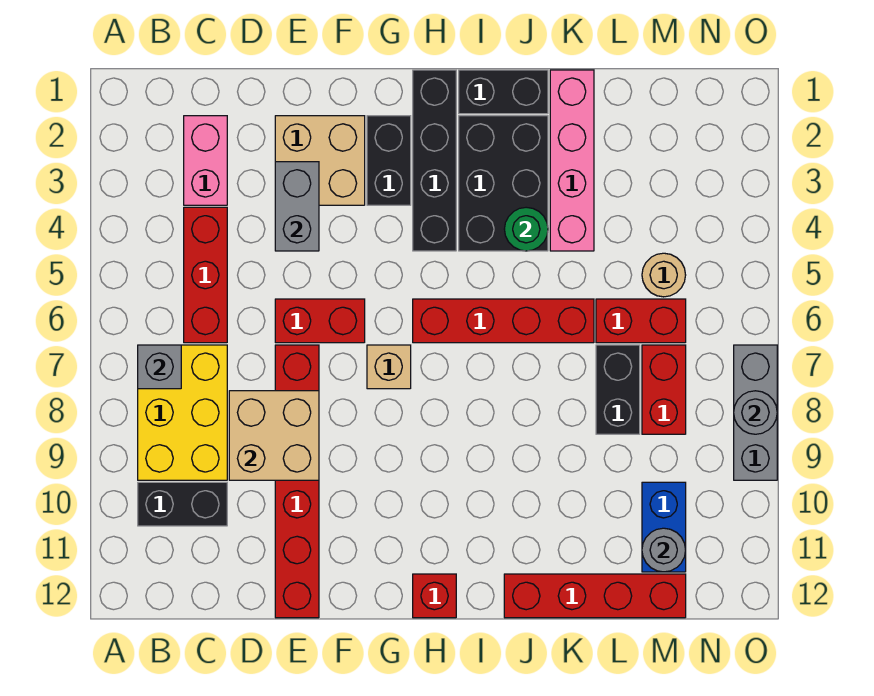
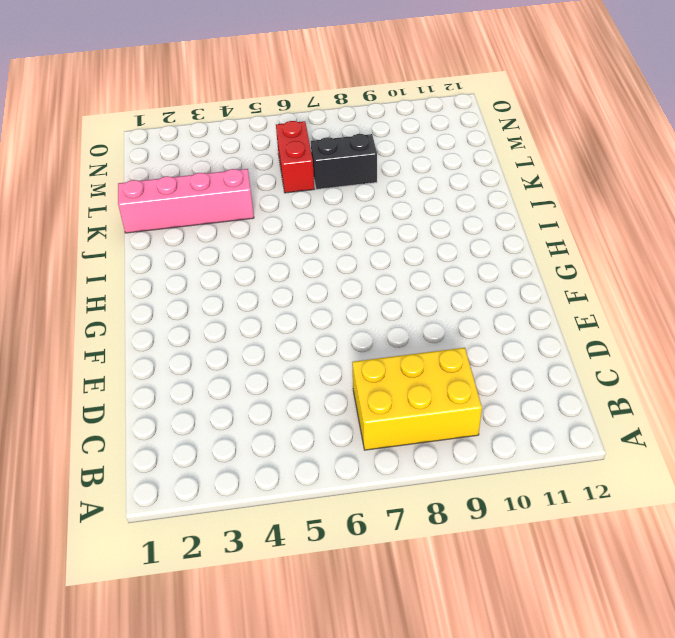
none -> black 1x2 brick [138,482,227,526]
none -> pink 1x2 brick [184,116,227,205]
none -> red 1x3 brick [184,207,227,343]

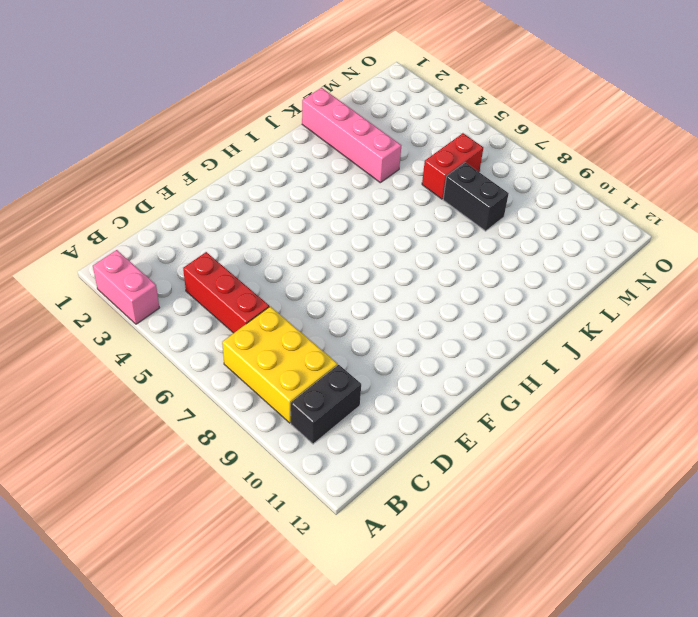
pink 1x2 brick [93,250,159,324] -> pink 1x2 brick moved to [184,116,227,205]
none -> tan 2x2 brick [275,116,365,205]
none -> red 1x2 brick [275,299,365,343]
none -> red 1x6 brick [275,345,319,618]

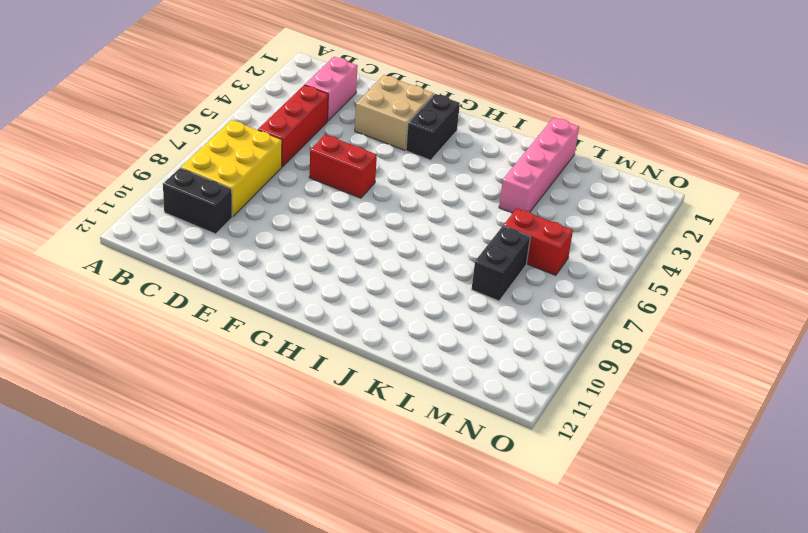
none -> red 1x6 brick [275,345,319,618]
none -> tan 1x1 brick [367,345,411,389]
none -> black 1x4 brick [413,70,456,251]

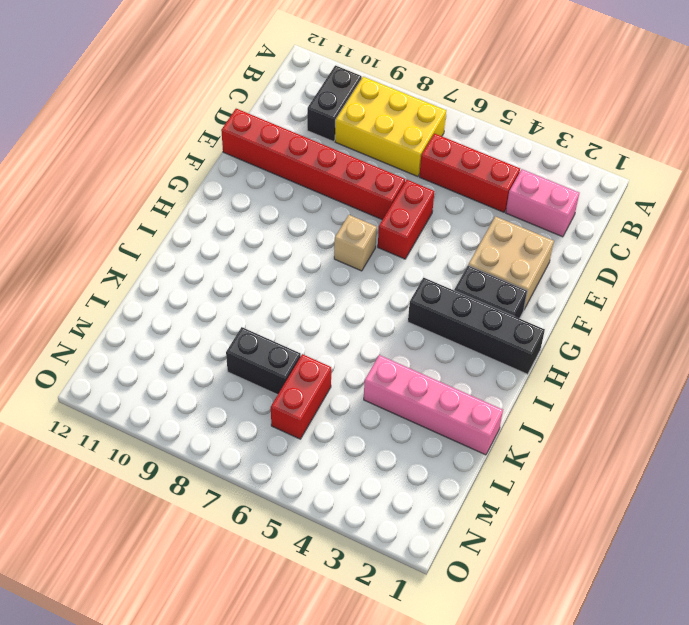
none -> red 1x4 brick [413,299,594,343]
none -> red 1x1 brick [413,574,456,618]
none -> black 1x2 brick [459,70,548,114]

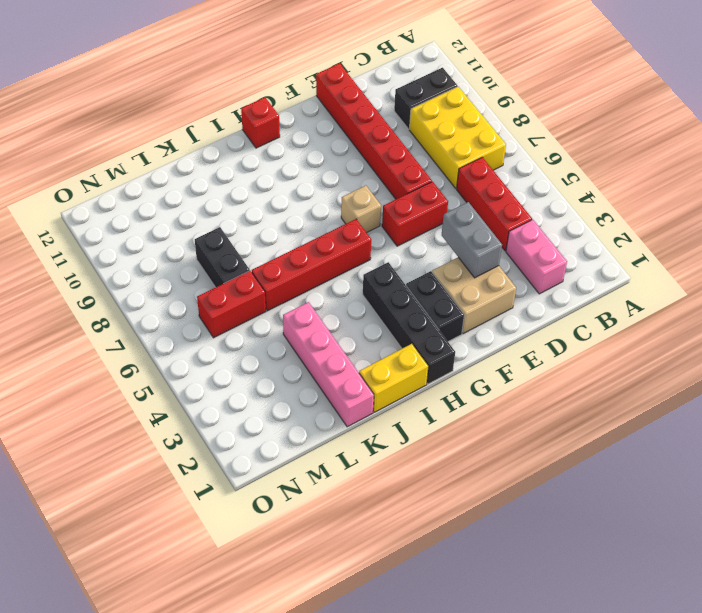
yellow 1x2 brick [359,344,429,412] -> black 1x2 brick [459,70,548,114]
none -> black 2x3 brick [459,116,548,251]
none -> red 1x4 brick [504,574,686,618]
none -> tan 1x1 round brick [642,253,686,297]

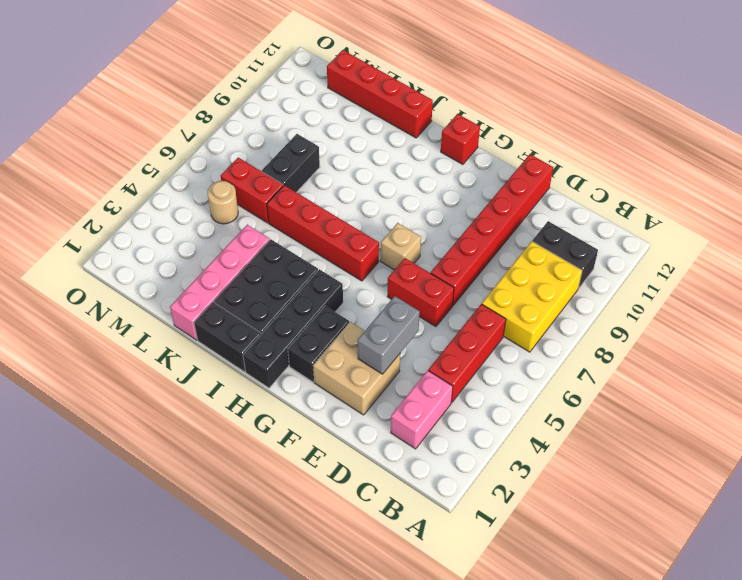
none -> red 1x2 brick [642,345,686,434]
none -> blue 1x2 brick [642,482,686,572]
none -> grey 1x3 brick [734,345,777,480]

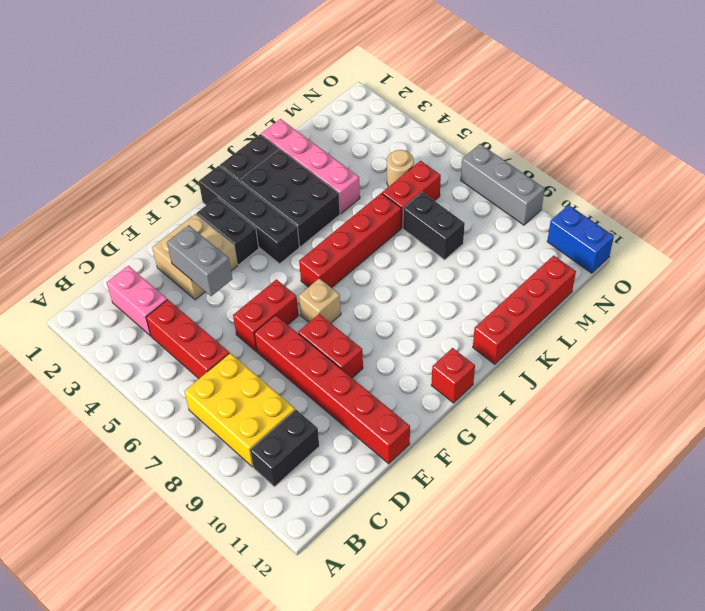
red 1x2 brick [298,314,363,378] -> red 1x2 brick moved to [642,345,686,434]
blue 1x2 brick [547,205,614,273] -> blue 1x2 brick moved to [642,482,686,572]
none -> grey 1x1 brick [138,345,181,389]
none -> tan 2x2 brick [229,391,319,480]
none -> green 1x1 round brick [504,207,548,251]

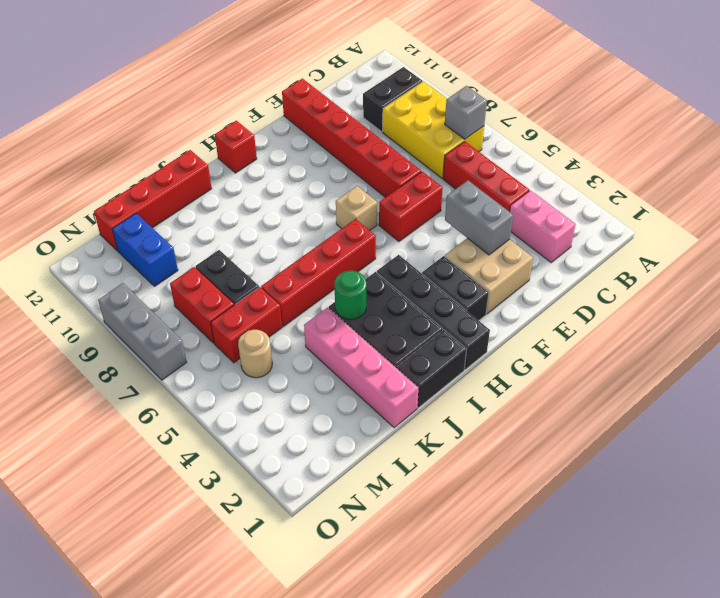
none -> tan 2x2 brick [229,391,319,480]
none -> grey 1x1 round brick [642,528,686,572]
none -> grey 1x1 round brick [734,391,777,434]

